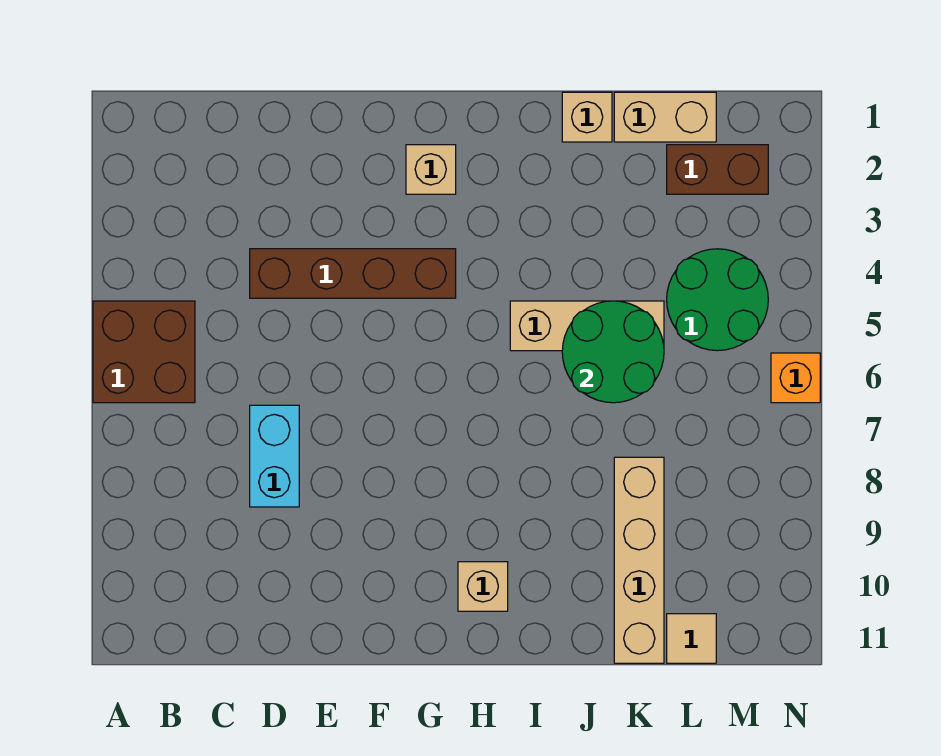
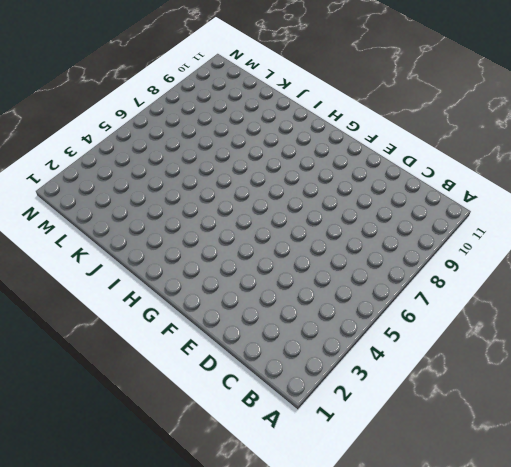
none -> brown 2x2 brick [93,301,195,403]
none -> brown 1x4 brick [250,249,456,298]
none -> cyan 1x2 brick [250,405,299,507]

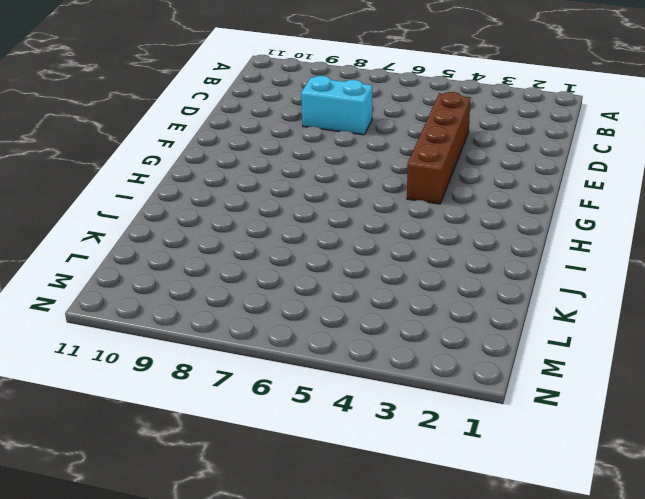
none -> brown 2x2 brick [93,301,195,403]
none -> tan 1x1 brick [406,145,456,194]
none -> tan 1x1 brick [458,562,508,611]

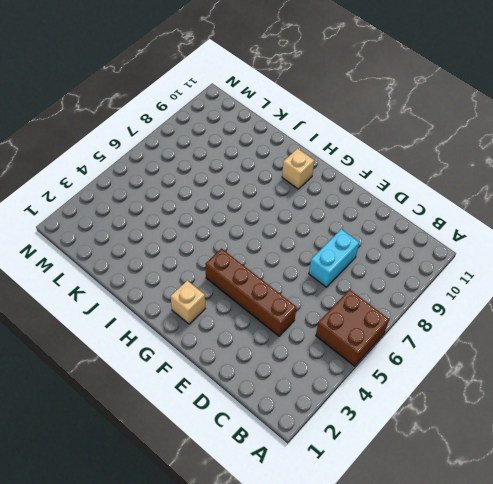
none -> tan 1x3 brick [510,301,664,351]
none -> tan 1x1 brick [562,92,612,142]
none -> tan 1x2 brick [614,92,716,142]

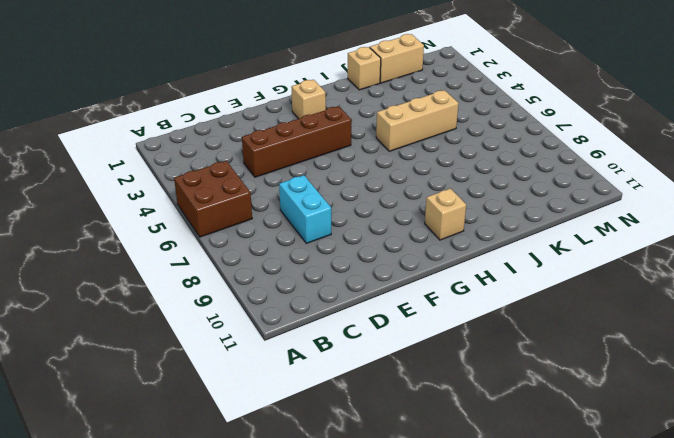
none -> tan 1x4 brick [614,457,664,663]
none -> brown 1x2 brick [667,145,768,194]
none -> green 2x2 round brick [667,249,768,351]

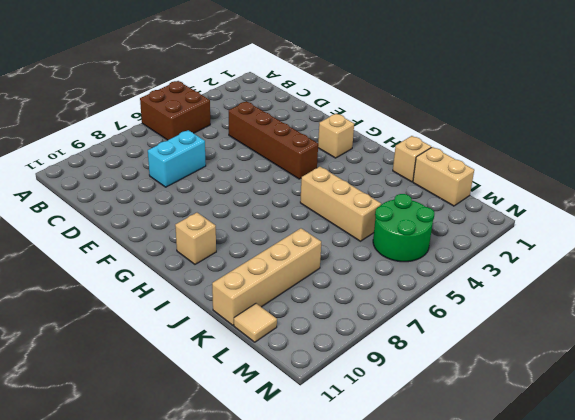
none -> brown 1x2 brick [667,145,768,194]
none -> orange 1x1 brick [771,353,820,403]
none -> green 2x2 round brick [562,301,664,403]

